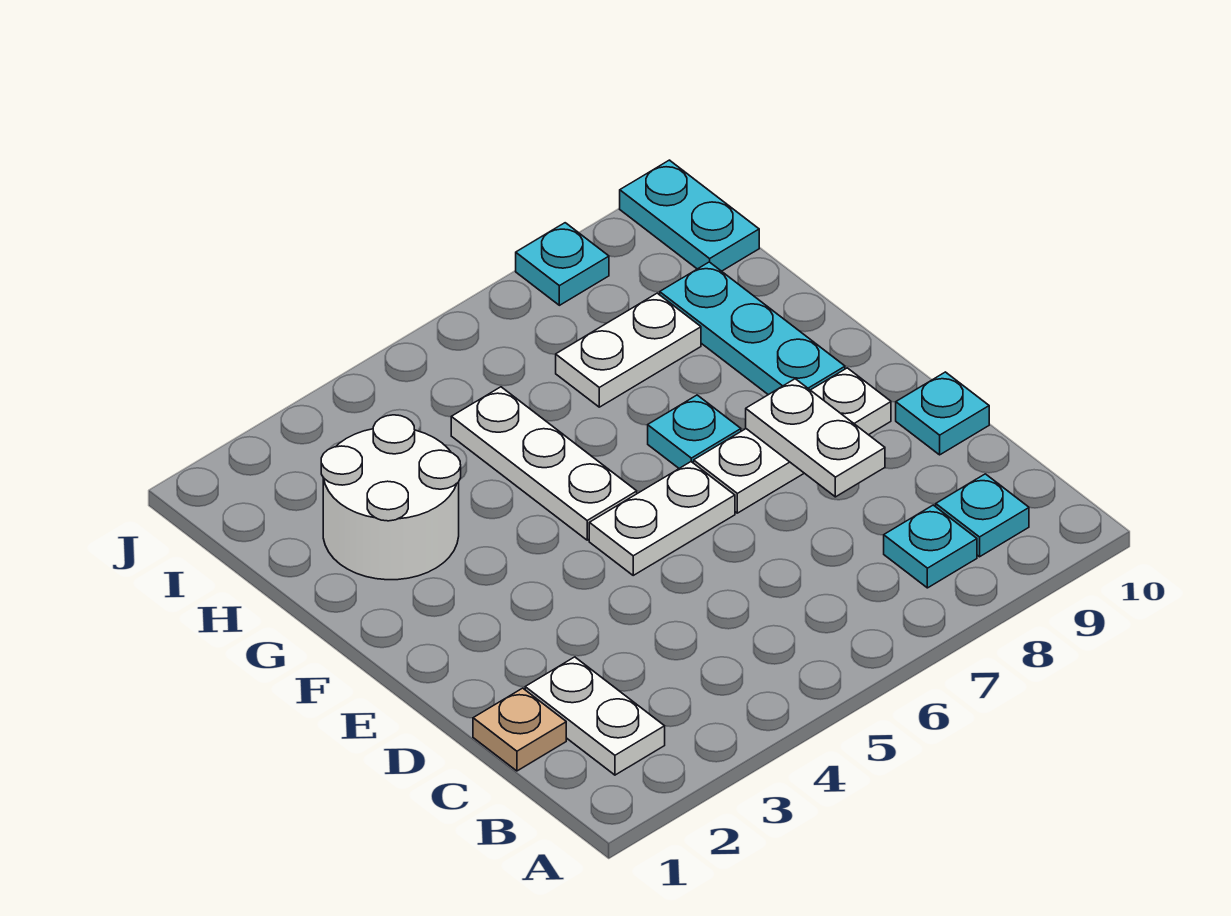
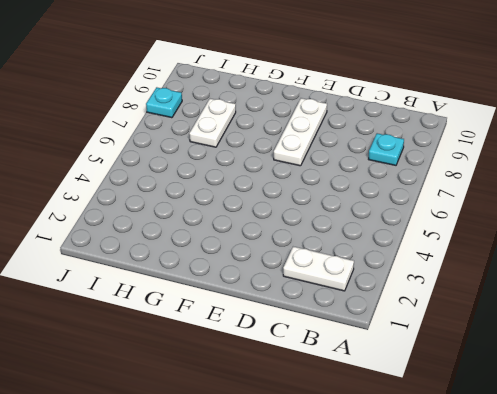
none -> cyan 1x1 plate [936,474,1029,557]
none -> tan 1x1 plate [473,688,566,771]
none -> cyan 1x1 plate [896,372,989,455]

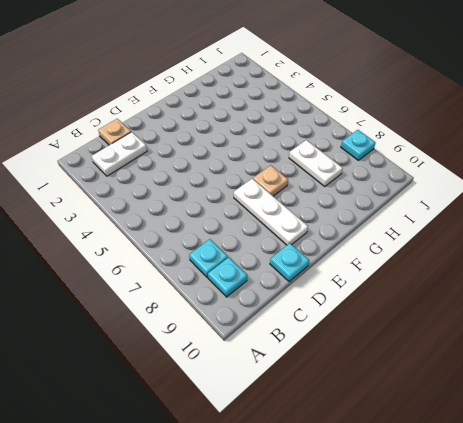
tan 1x1 plate [253,165,288,196] -> cyan 1x1 plate [648,395,741,468]
none -> white 1x2 plate [589,462,735,575]
none -> white 1x3 plate [451,387,637,540]
none -> cyan 1x3 plate [660,262,845,395]

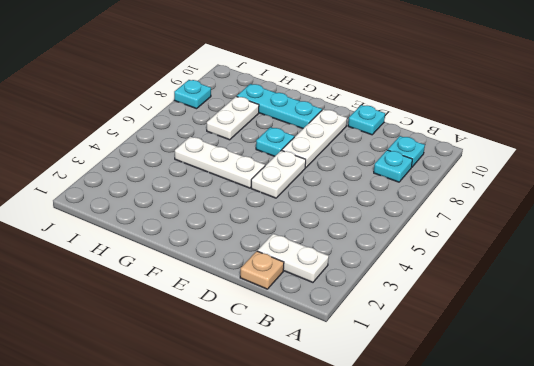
none -> white 2x2 round brick [321,415,461,580]
none -> cyan 1x2 plate [620,160,759,271]
none -> white 1x2 plate [746,379,885,497]

